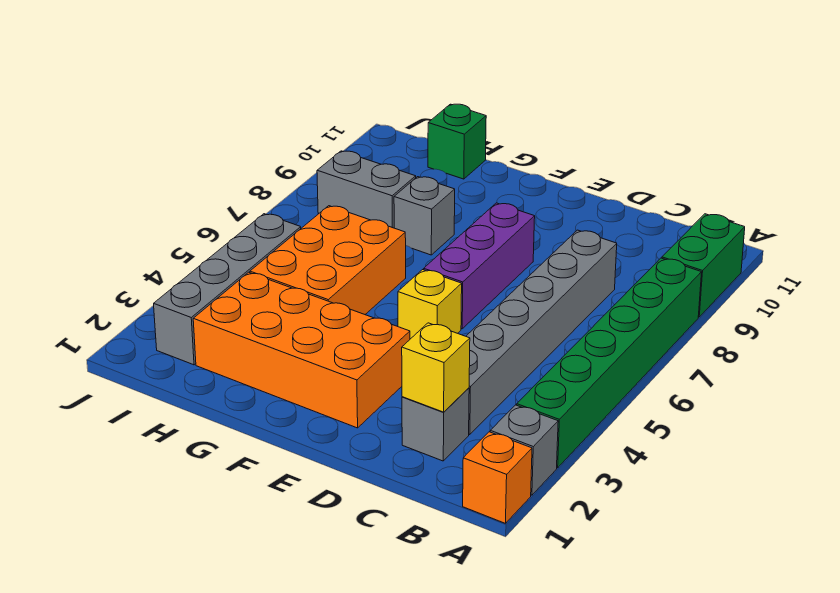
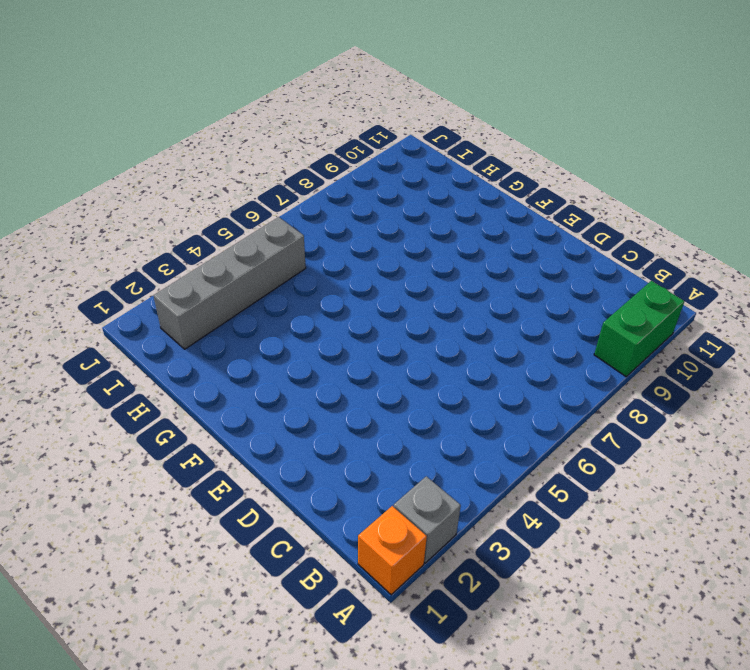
none -> green 1x6 brick [517,258,702,468]
none -> grey 1x1 brick [402,388,469,461]
none -> grey 1x6 brick [466,230,617,435]

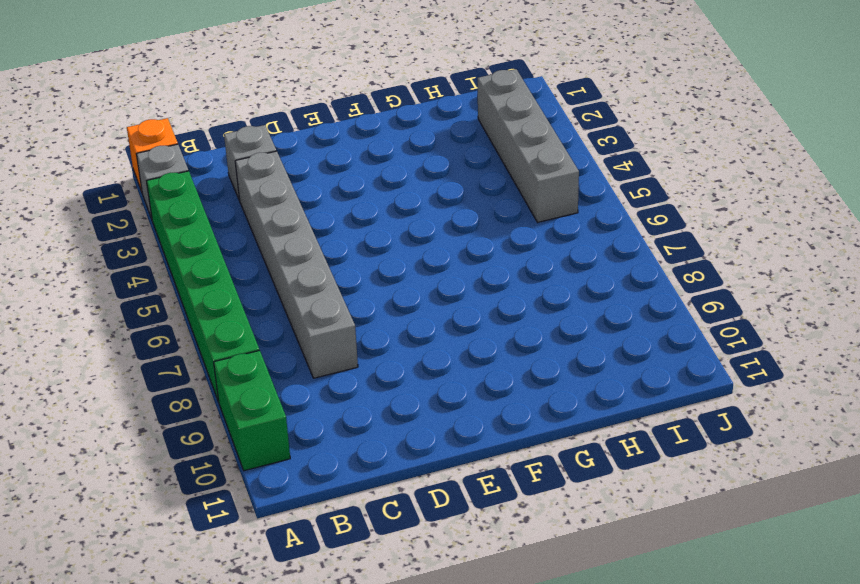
none -> orange 2x4 brick [193,272,410,428]
none -> yellow 1x1 brick [398,270,462,339]
none -> purple 1x3 brick [424,203,535,329]

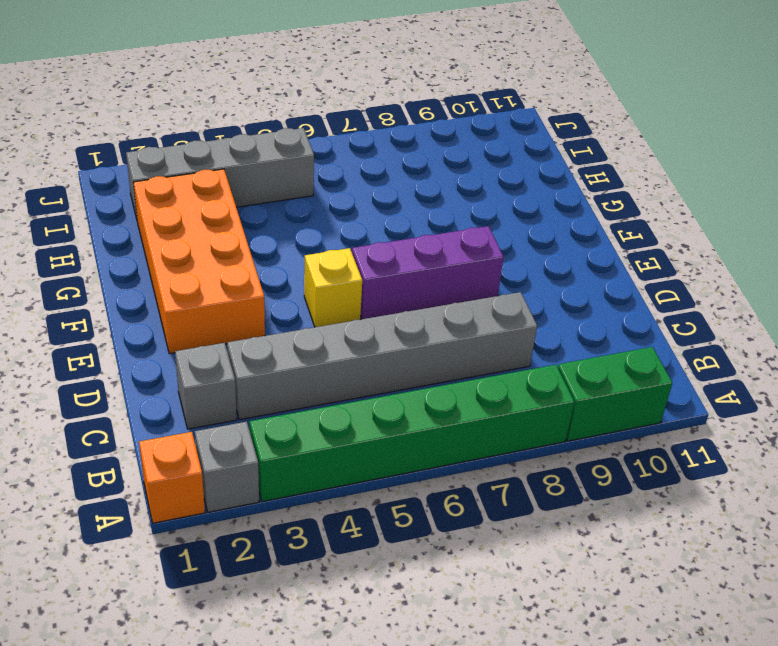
none -> orange 2x3 brick [250,206,406,314]
none -> grey 1x1 brick [394,177,455,255]
none -> grey 1x2 brick [317,151,416,228]

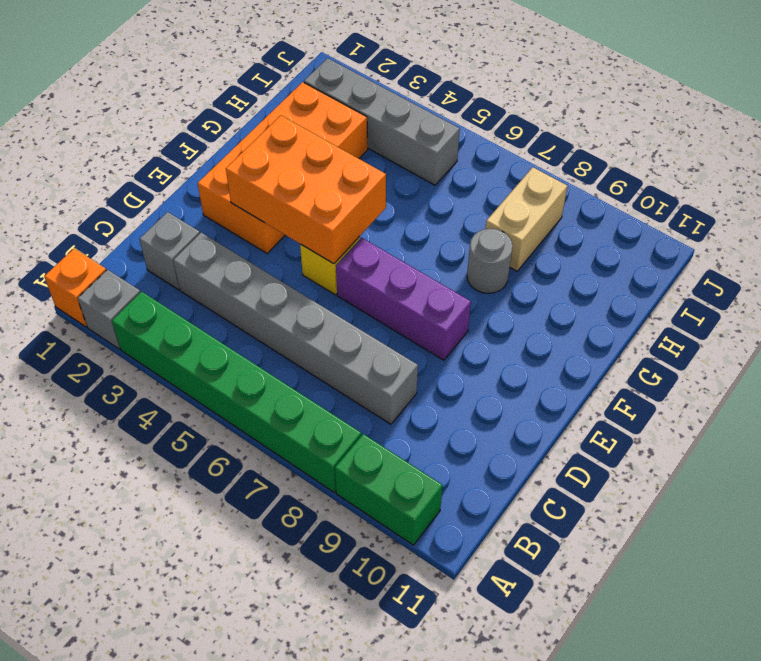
orange 2x3 brick [226,115,386,264] -> orange 2x3 brick moved to [250,206,406,314]
grey 1x1 round brick [467,229,513,293] -> grey 1x1 brick [394,177,455,255]
tan 1x2 brick [486,167,567,271] -> grey 1x2 brick [317,151,416,228]
none -> green 1x1 brick [428,104,486,179]
none -> yellow 1x1 brick [402,323,470,412]

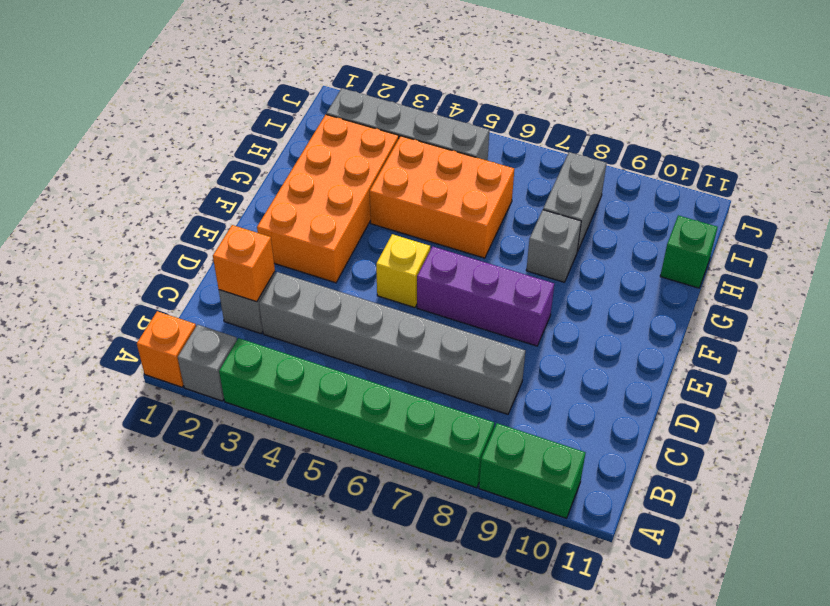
orange 1x1 brick [213,225,275,302] -> yellow 1x1 brick [402,323,470,412]

